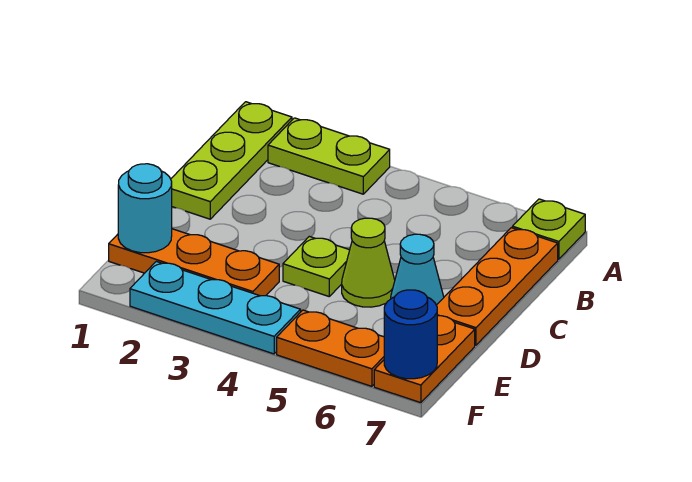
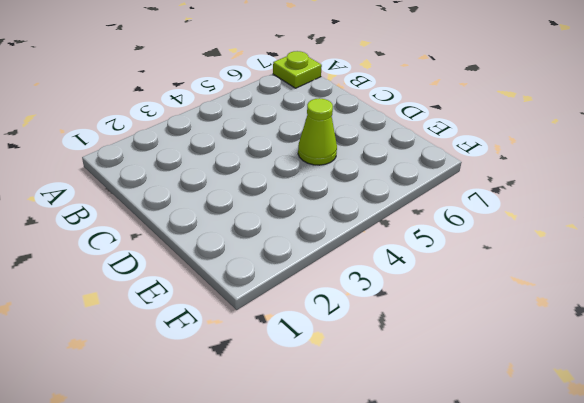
none -> lime 1x3 plate [171,102,292,219]
none -> lime 1x2 plate [268,118,390,194]
none -> orange 1x3 plate [436,228,558,345]

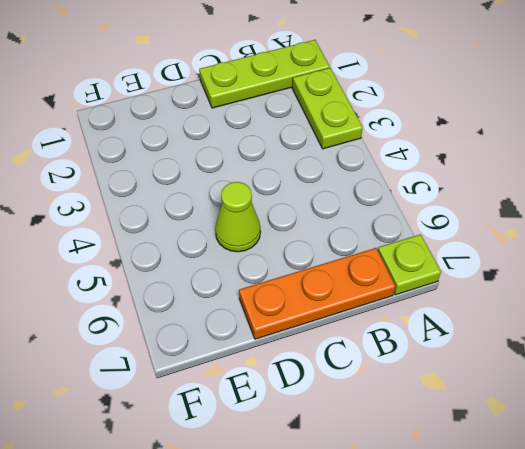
none -> lime 1x1 plate [283,236,350,296]
none -> cyan 1x1 cone [391,234,444,305]
none -> orange 1x3 plate [109,229,279,296]

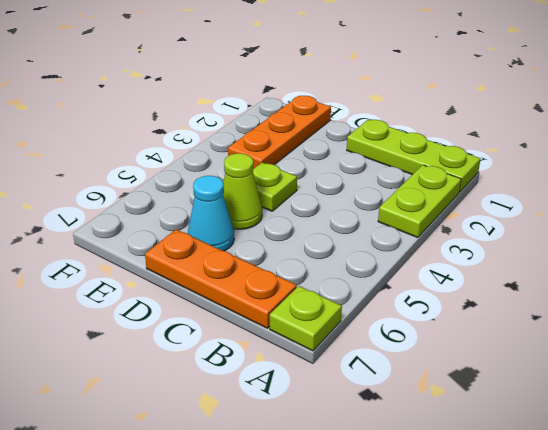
none -> orange 1x2 plate [374,316,475,403]
none -> cyan 1x3 plate [130,261,301,354]
none -> orange 1x2 plate [277,310,384,386]

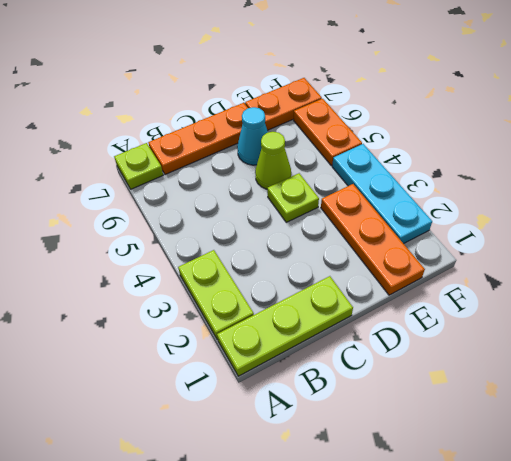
none -> cyan 1x1 round brick [118,164,172,253]
none -> blue 1x1 round brick [384,290,437,379]

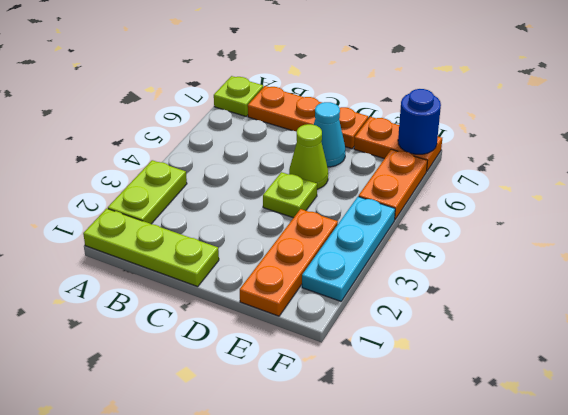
none -> cyan 1x1 round brick [118,164,172,253]

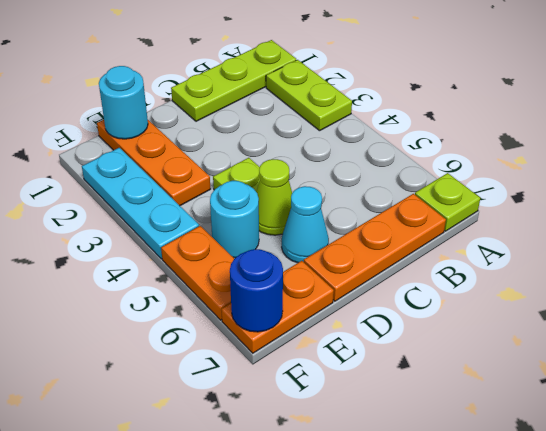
cyan 1x1 round brick [210,181,259,258] -> none

